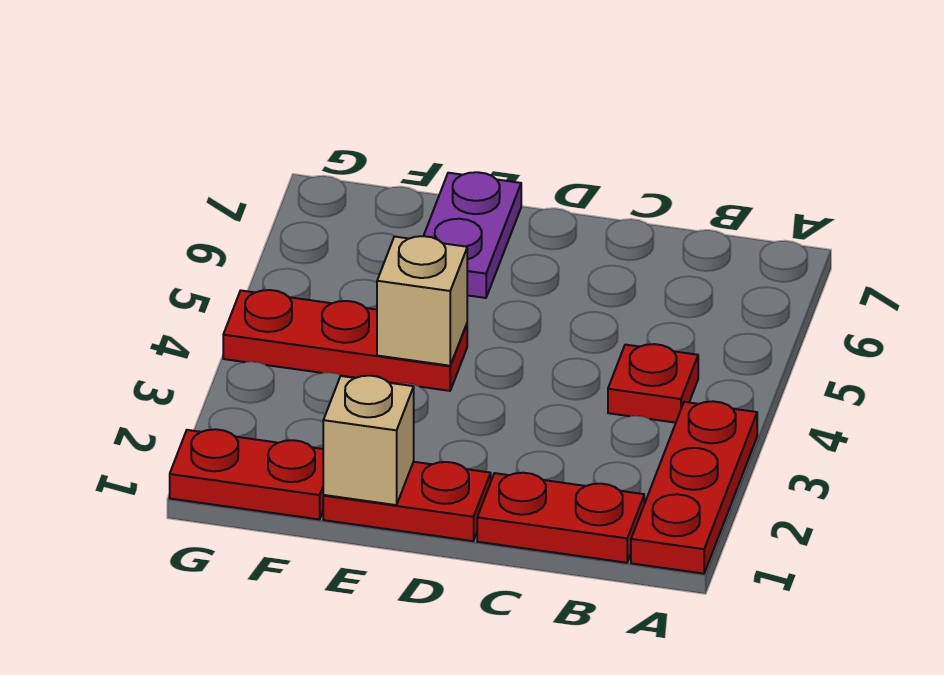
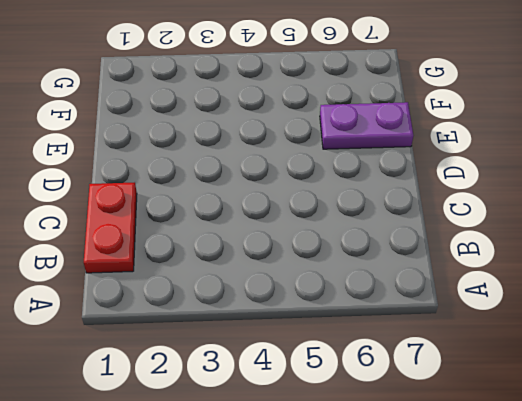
none -> red 1x3 plate [631,401,757,574]
none -> red 1x1 plate [608,344,698,423]

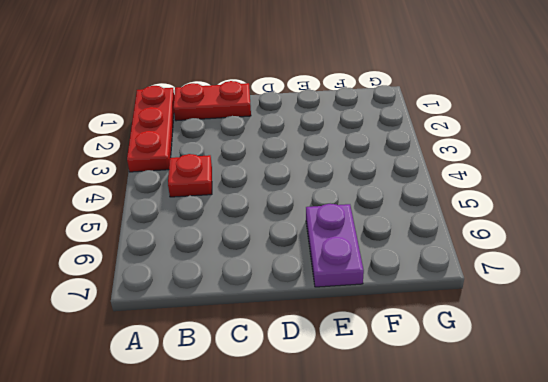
none -> red 1x2 plate [323,462,491,541]
none -> red 1x3 plate [223,290,467,391]

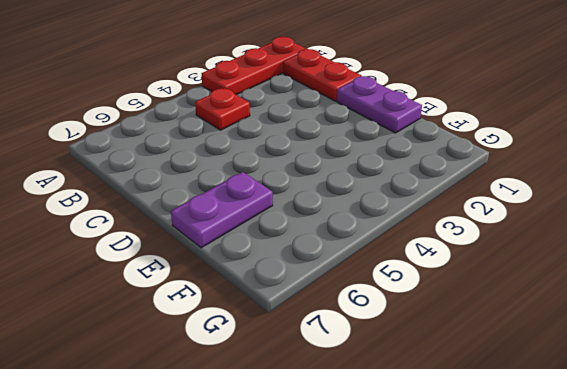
purple 1x2 plate [337,76,422,133] -> red 1x2 plate [323,462,491,541]
none -> red 1x3 plate [223,290,467,391]
none -> red 1x2 plate [170,429,324,519]

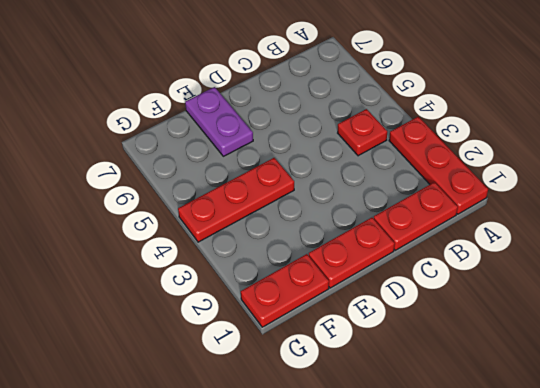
none -> tan 1x1 brick [323,376,414,505]
none -> tan 1x1 brick [377,236,467,366]

